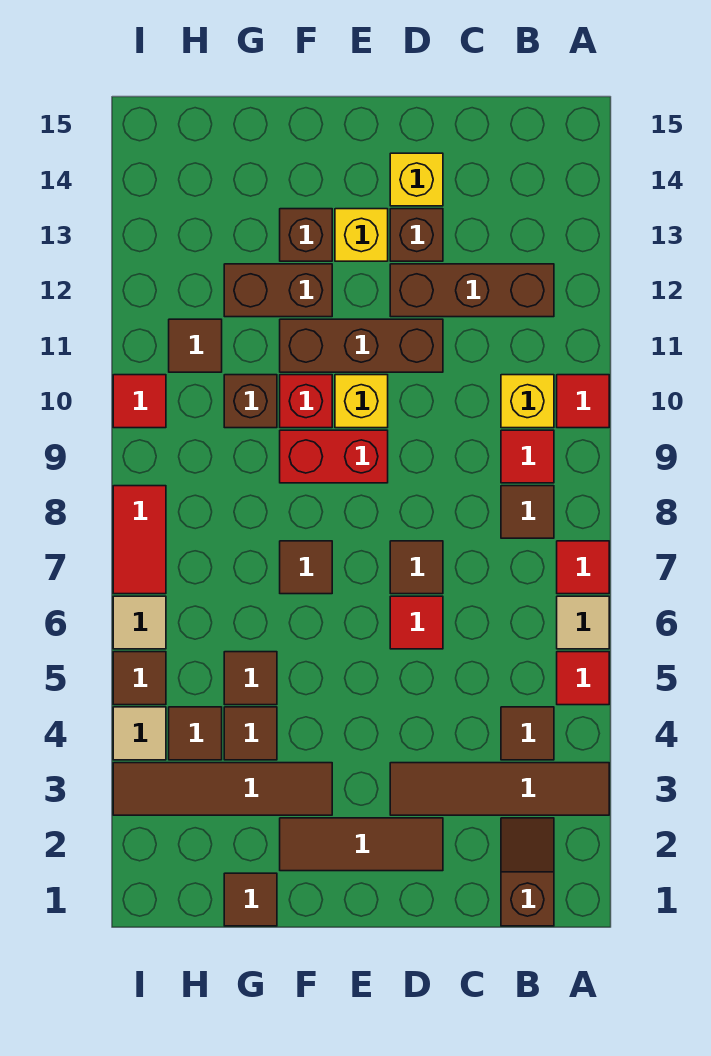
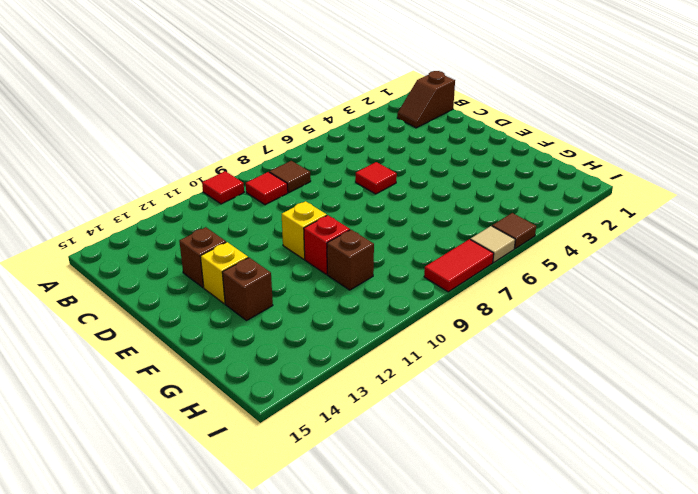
none -> brown 1x4 tile [390,763,609,815]
none -> red 1x1 tile [557,652,609,705]
none -> tan 1x1 tile [557,596,609,649]
none -> red 1x1 tile [557,541,609,594]

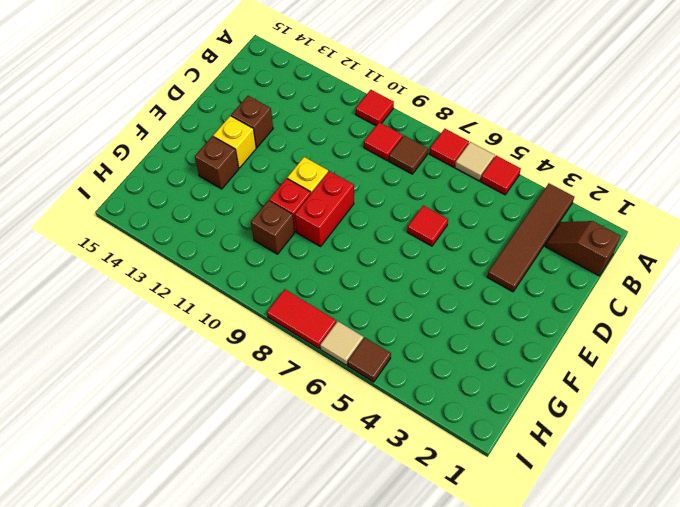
none -> brown 1x1 tile [501,707,554,760]
none -> yellow 1x1 brick [501,375,554,428]
none -> brown 1x3 brick [390,264,554,317]
none -> brown 1x3 tile [280,818,443,871]

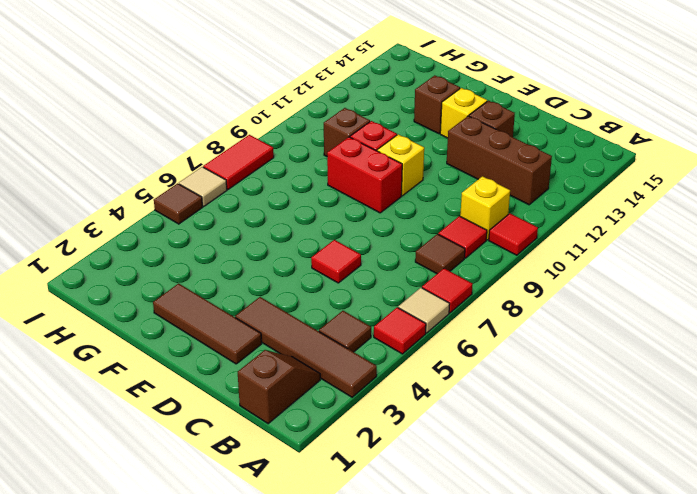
none -> brown 1x1 tile [390,541,443,594]
none -> brown 1x3 brick [280,319,443,372]
none -> yellow 1x1 brick [390,153,443,206]
none -> brown 1x4 tile [113,763,332,815]

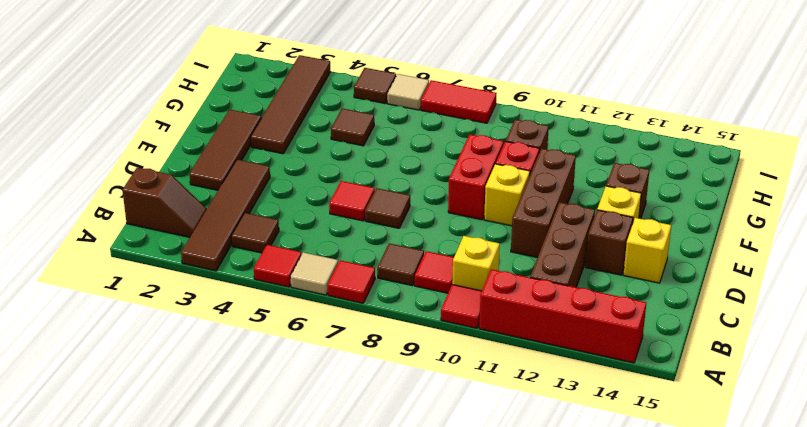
red 1x4 brick [479,269,646,363] -> none
none -> brown 1x1 tile [280,541,332,594]
none -> brown 1x2 brick [224,264,332,317]
none -> brown 1x1 tile [224,873,277,926]
none -> brown 1x1 tile [224,707,277,760]

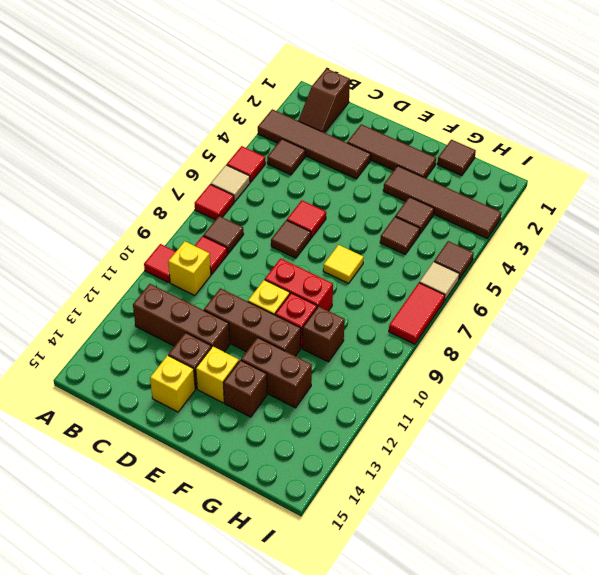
yellow 1x1 tile [323,245,364,283] -> brown 1x1 tile [280,541,332,594]
none -> brown 1x1 tile [169,707,222,760]
none -> brown 1x1 tile [169,319,222,372]
none -> tan 1x1 tile [113,707,166,760]
none -> red 1x1 tile [113,375,166,428]

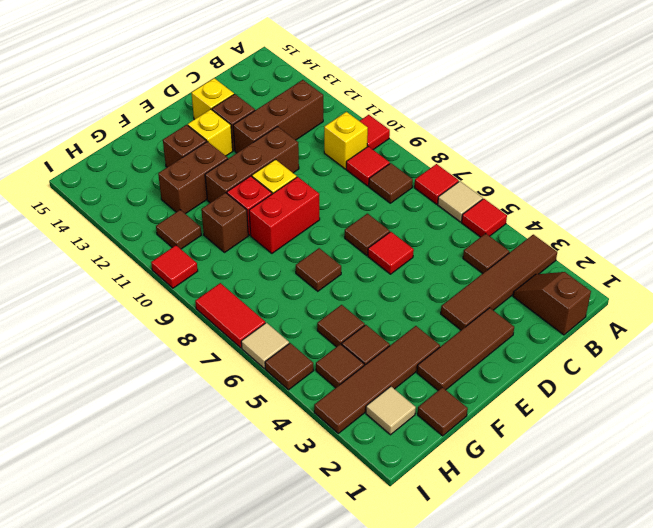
tan 1x1 tile [366,386,416,435] -> tan 1x1 tile moved to [113,707,166,760]

